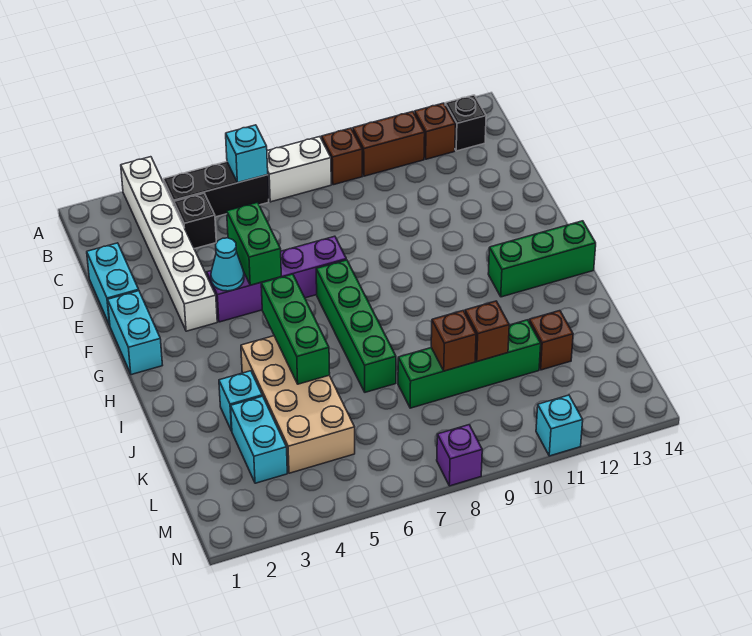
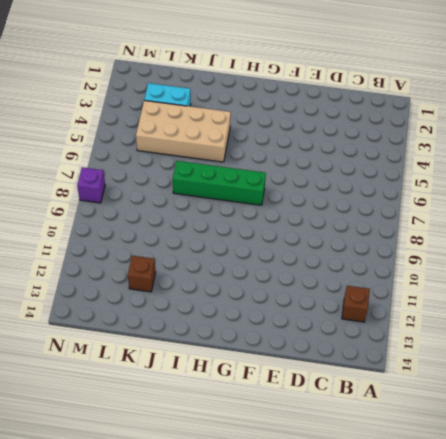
none -> white 1x6 brick [121,157,217,331]
none -> black 1x3 brick [163,162,269,217]
none -> white 1x2 brick [267,137,331,202]

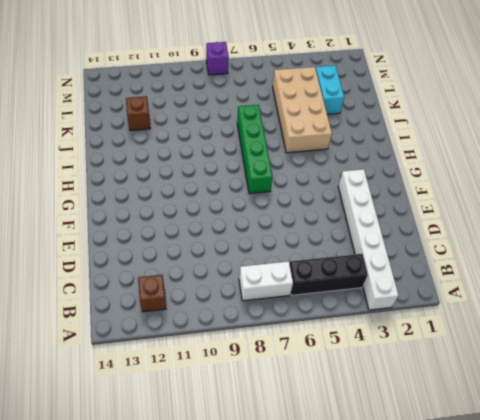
none -> brown 1x1 brick [321,128,362,185]
none -> brown 1x2 brick [353,112,425,176]
none -> black 1x1 brick [445,95,486,151]

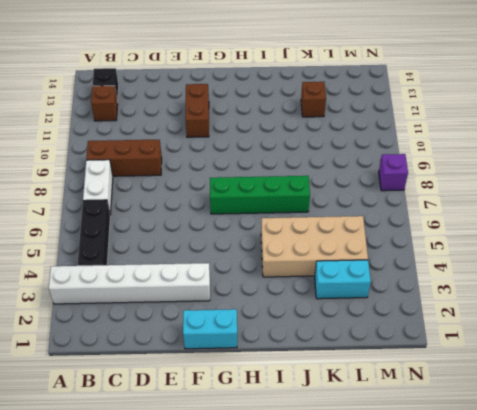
brown 1x3 brick [86,140,162,176] -> brown 1x1 brick [321,128,362,185]
brown 1x2 brick [185,84,209,137] -> brown 1x2 brick moved to [353,112,425,176]
none -> black 1x1 brick [174,193,216,249]
none -> cyan 1x2 brick [87,243,139,325]
none -> purple 1x4 brick [207,236,346,322]

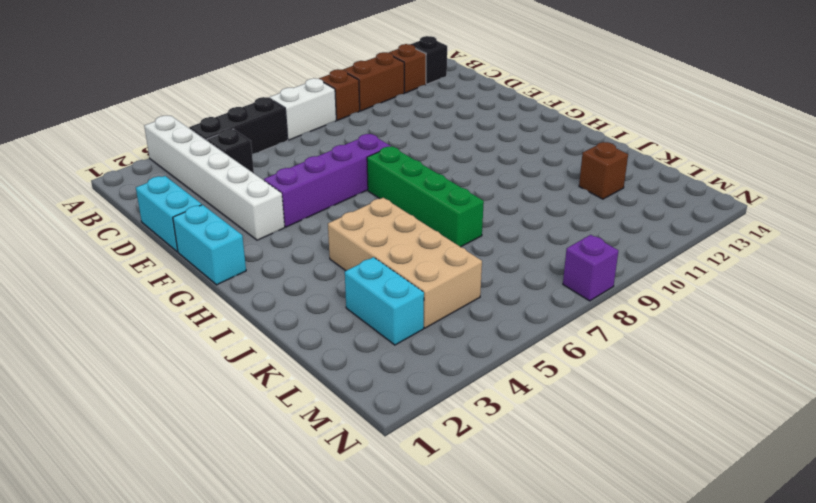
none -> green 1x3 brick [488,221,596,297]
none -> cyan 1x1 brick [219,371,262,431]
none -> green 1x4 brick [398,320,541,408]

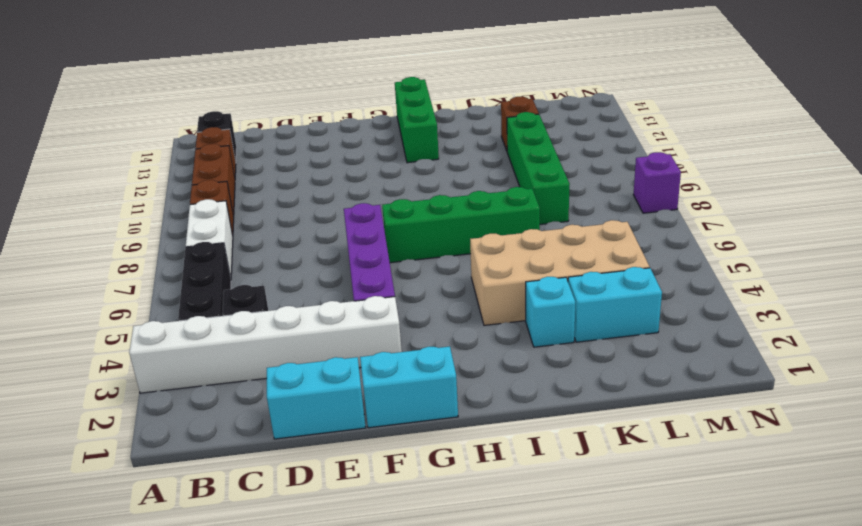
none -> cyan 1x1 brick [536,395,583,456]
none -> cyan 1x1 brick [226,125,268,183]
none -> green 1x2 brick [227,202,281,285]

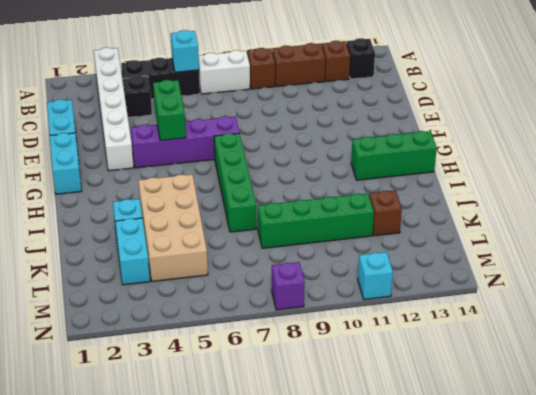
none -> cyan 1x1 cone [211,238,244,291]
none -> green 1x3 brick [261,274,330,384]
none -> brown 1x1 brick [431,311,476,371]

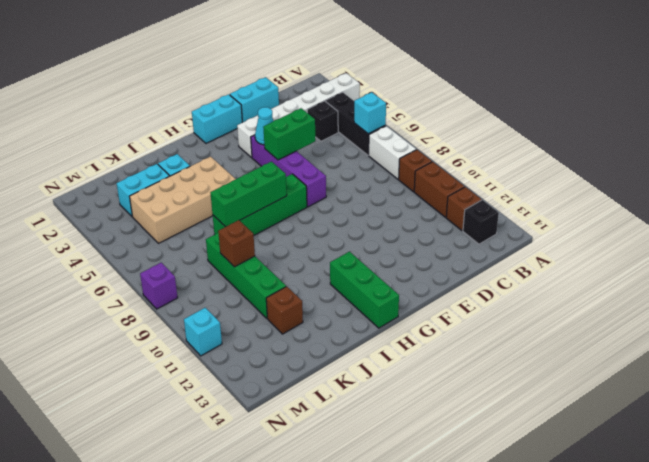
green 1x3 brick [210,162,287,227] -> green 1x3 brick moved to [261,274,330,384]
none -> brown 1x1 brick [465,301,509,361]

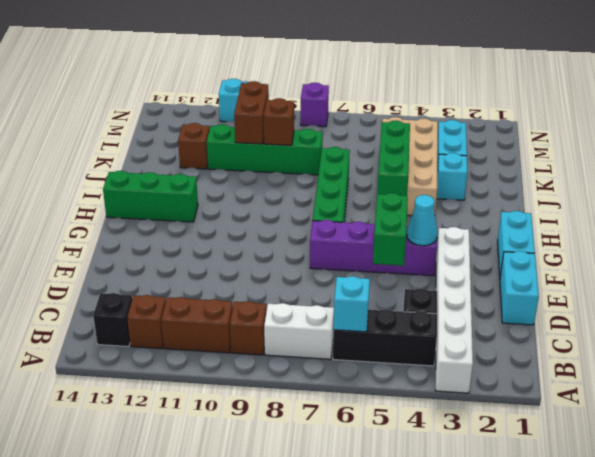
brown 1x2 brick [234,81,269,144] -> brown 1x1 brick [465,301,509,361]

